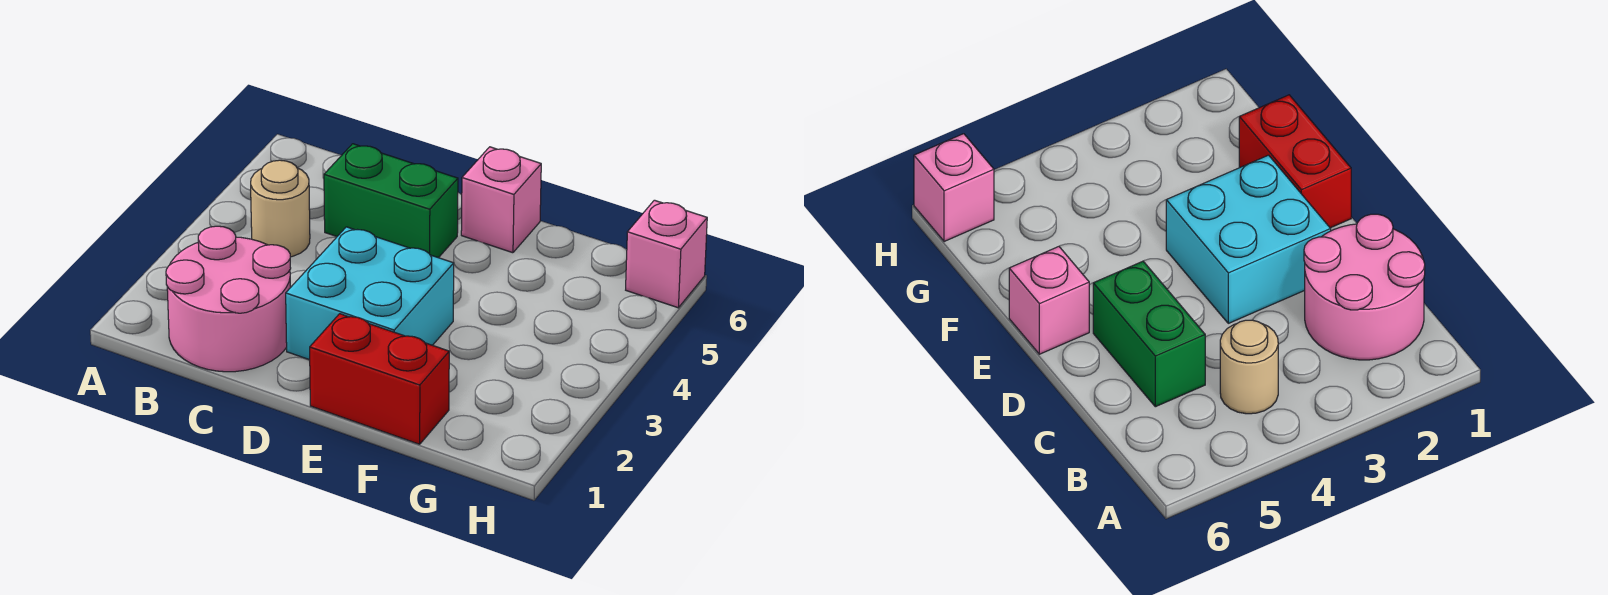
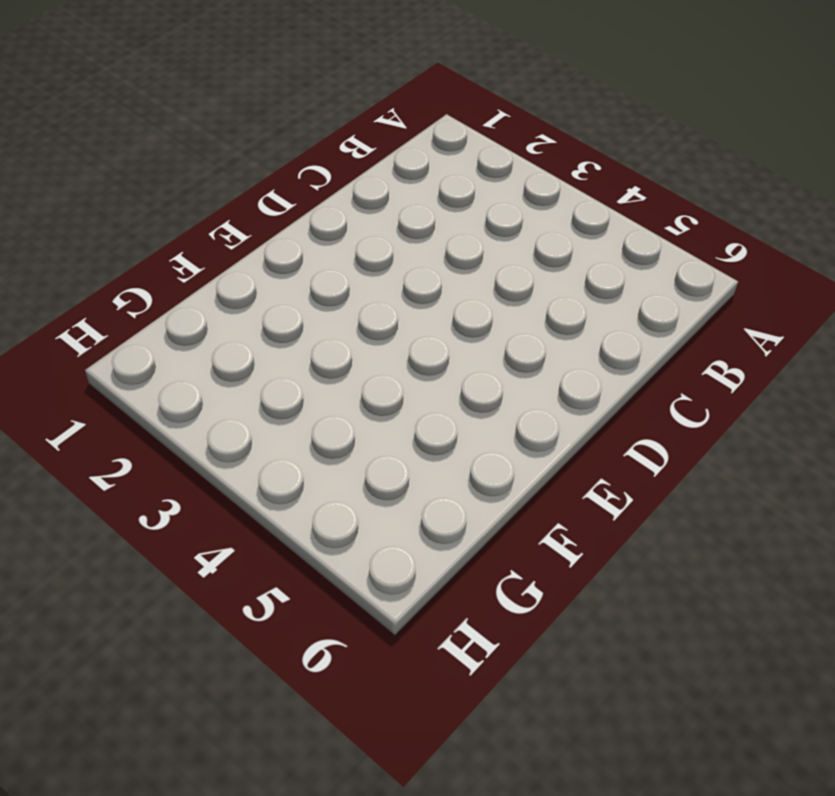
none -> pink 2x2 round brick [166,226,291,372]
none -> tan 1x1 round brick [251,160,310,257]

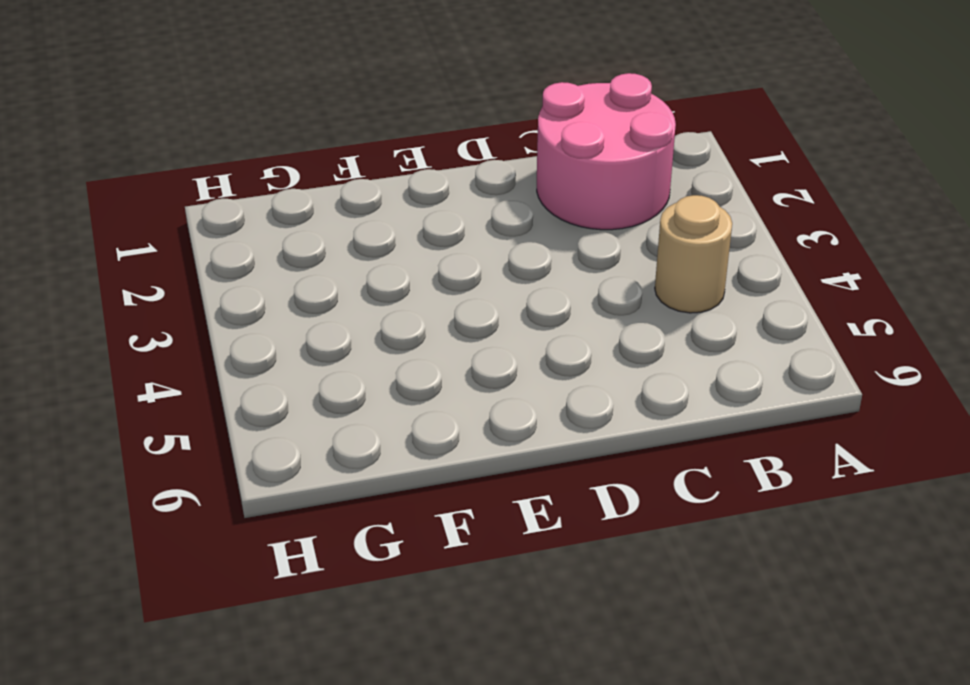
none -> green 1x2 brick [324,144,458,258]
none -> cyan 2x2 brick [286,227,454,360]

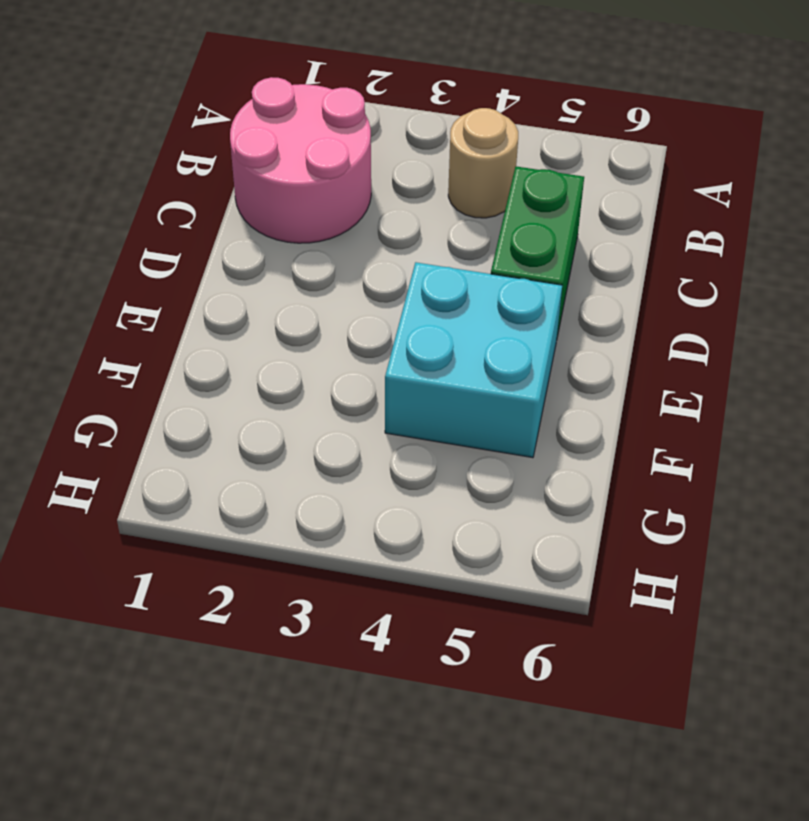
cyan 2x2 brick [385,262,562,458] -> cyan 2x2 brick moved to [286,227,454,360]
none -> red 1x2 brick [310,314,449,444]
none -> pink 1x1 brick [461,147,541,253]

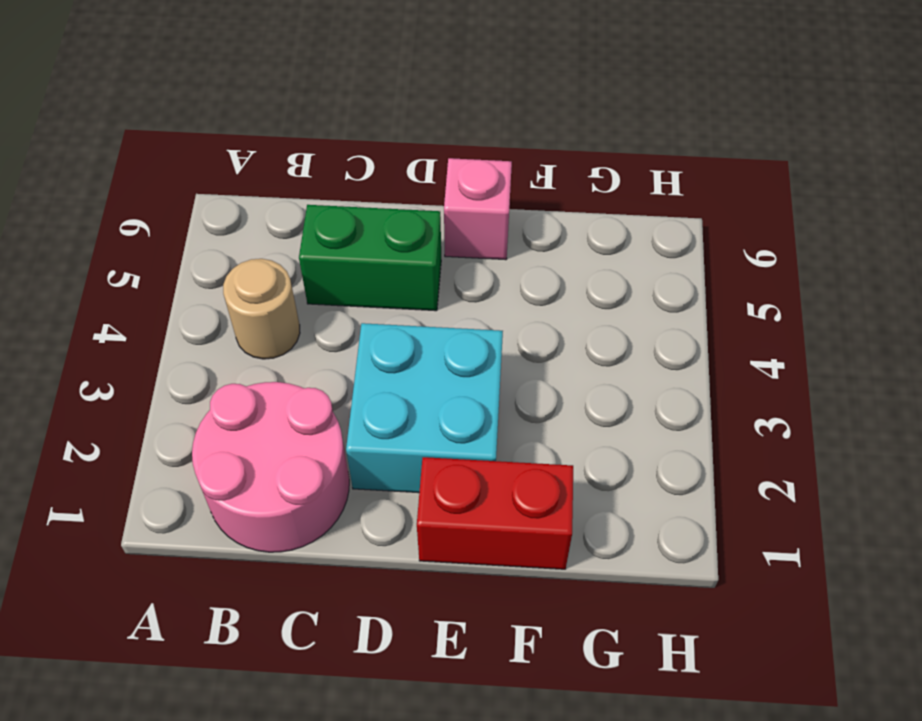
none -> pink 1x1 brick [626,200,707,308]

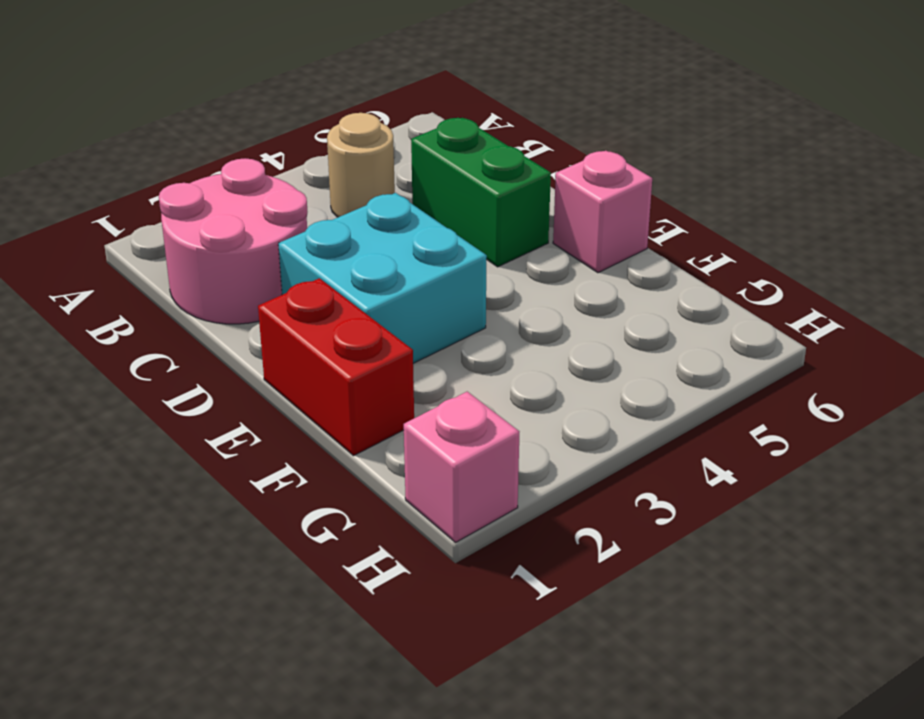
pink 1x1 brick [404,392,519,543] -> pink 1x1 brick moved to [626,200,707,308]

